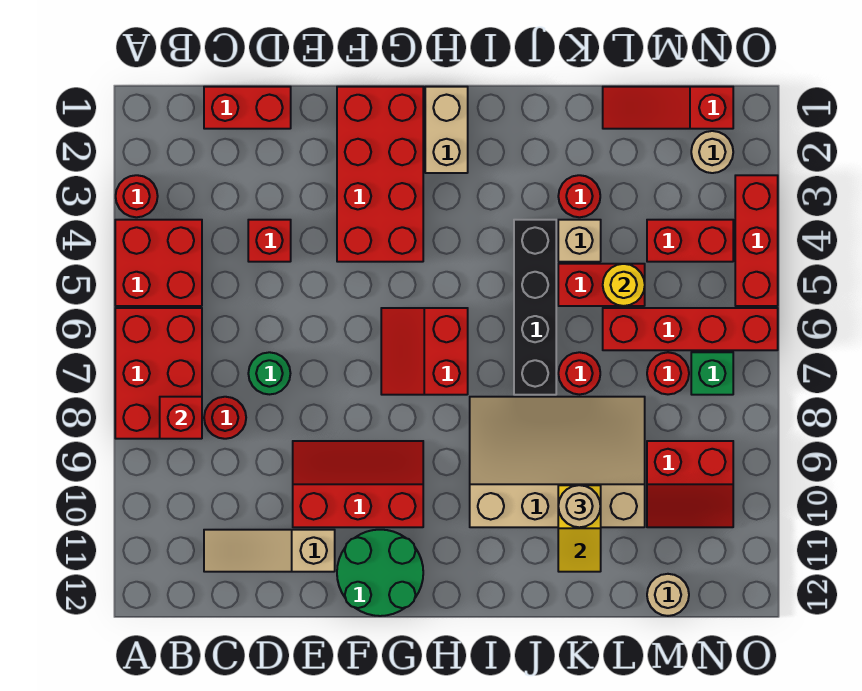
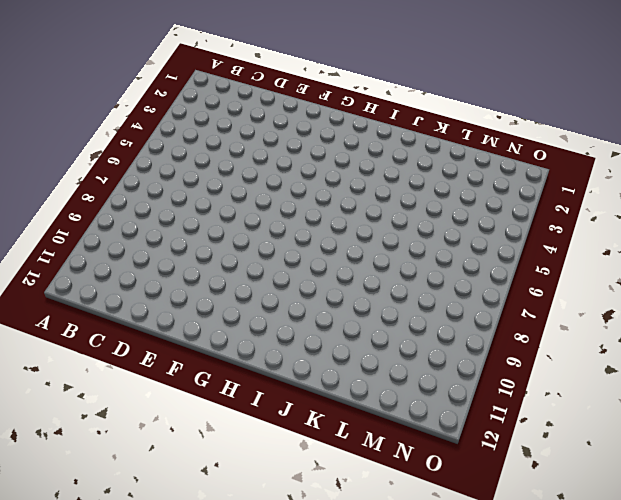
none -> red 1x1 round brick [116,175,158,217]
none -> red 2x2 brick [115,220,202,306]
none -> red 2x3 brick [115,308,202,439]
none -> red 1x2 brick [204,87,291,129]

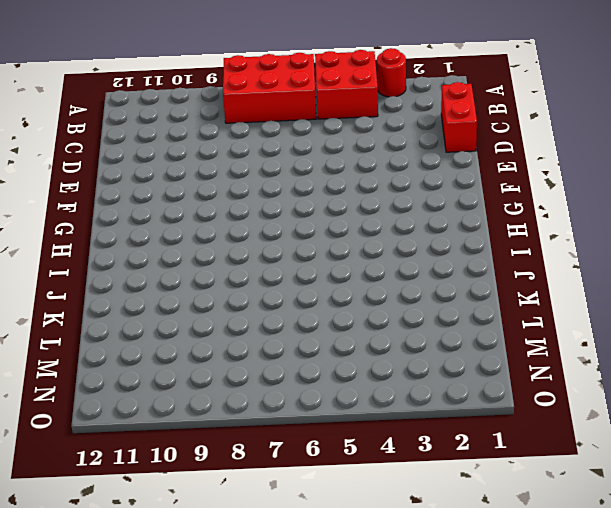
none -> red 1x1 round brick [204,397,246,439]
none -> tan 1x3 slope [204,530,335,572]
none -> red 1x1 brick [248,220,291,262]
none -> green 1x1 round brick [248,352,290,394]

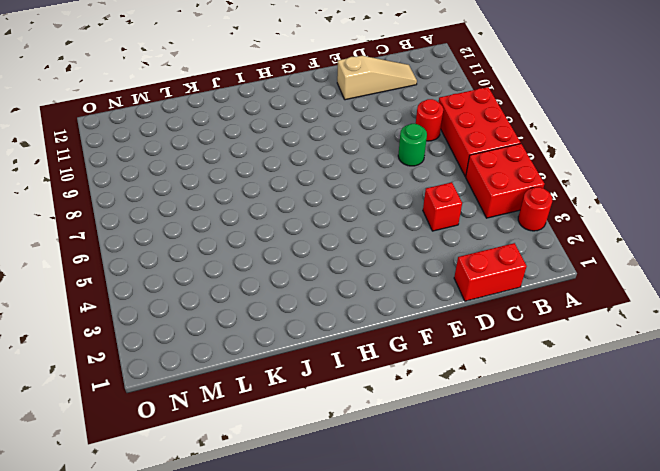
none -> red 2x3 slope [293,441,423,527]
none -> red 2x4 brick [337,87,423,262]
none -> green 2x2 round brick [337,530,423,616]
none -> red 2x2 slope [381,308,468,395]

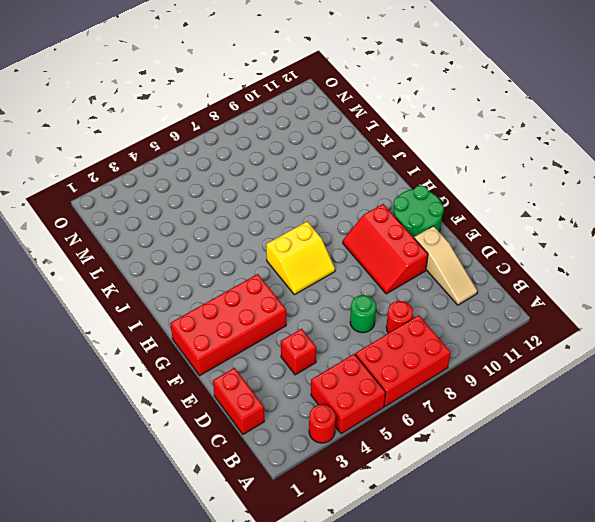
yellow 2x2 slope [266,222,335,295] -> red 2x2 slope [381,308,468,395]
none -> tan 1x2 brick [425,87,468,173]
none -> tan 3x4 slope [470,397,645,527]
none -> black 1x4 brick [514,220,556,395]
none -> red 1x1 round brick [558,175,600,217]

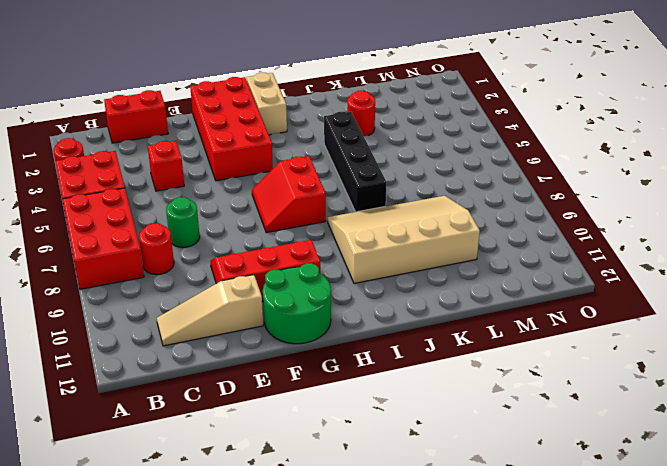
none -> tan 1x1 brick [558,220,601,262]
none -> red 1x2 brick [558,264,645,306]
none -> red 1x1 round brick [558,352,600,394]
none -> red 1x3 slope [603,87,733,129]

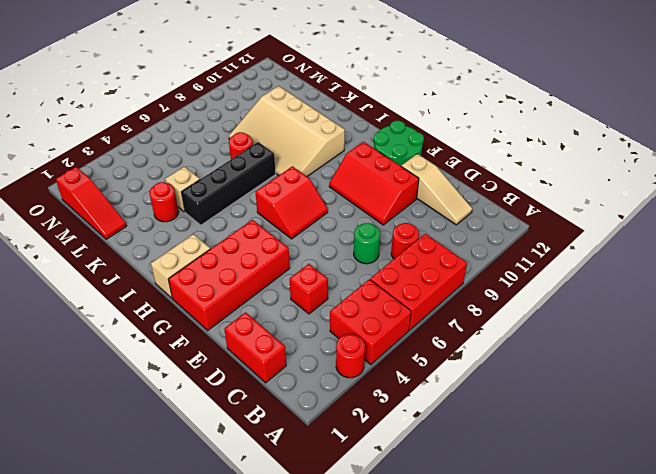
none -> red 1x2 brick [558,264,645,306]
none -> red 1x4 brick [603,308,778,350]
none -> red 1x2 brick [647,220,733,262]
none -> red 1x1 round brick [647,352,689,394]

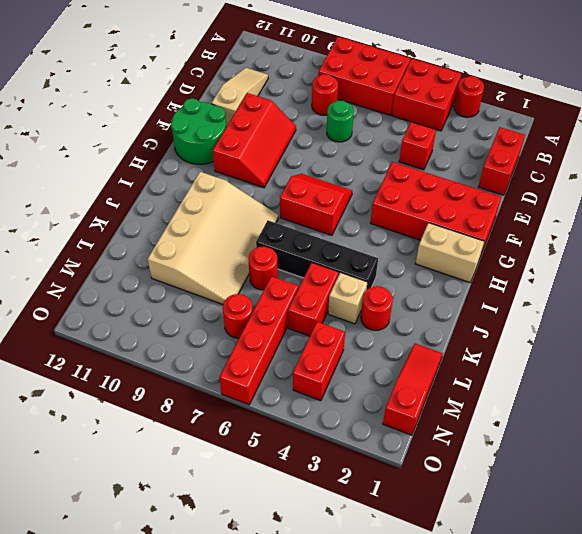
none -> red 2x2 slope [647,441,733,527]
none -> tan 1x1 round brick [647,574,689,616]
none -> tan 1x1 round brick [691,131,733,173]
none -> green 1x1 brick [691,352,733,395]

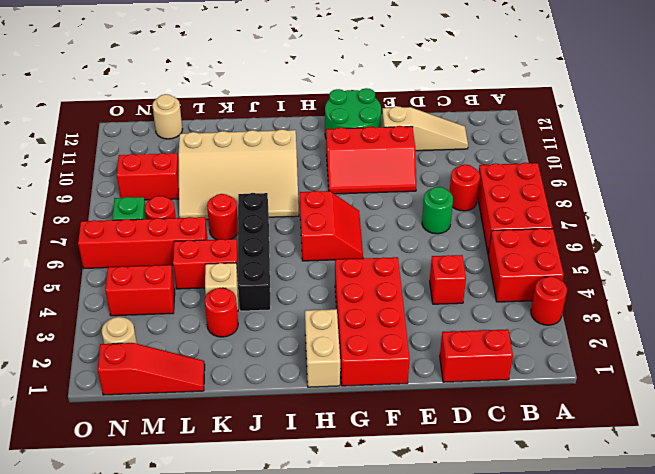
none -> red 1x3 brick [735,175,778,306]
none -> red 1x1 brick [160,397,202,439]
none -> yellow 1x2 slope [558,485,601,572]
none -> yellow 1x1 round brick [603,264,645,306]

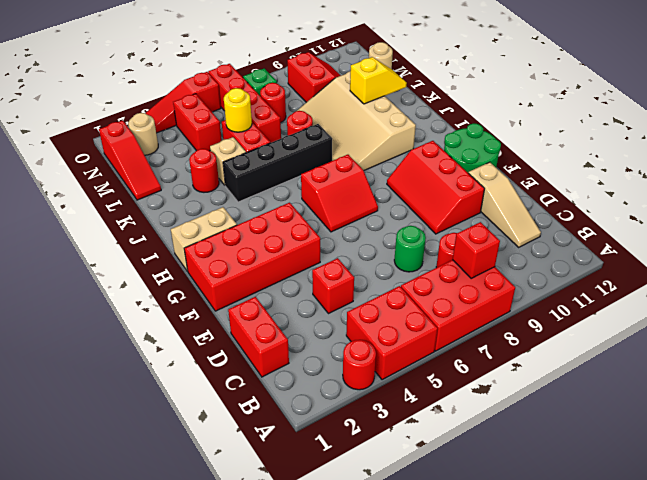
red 1x3 slope [145,72,221,133] -> red 1x3 brick [735,175,778,306]
none -> tan 1x1 round brick [558,485,600,527]

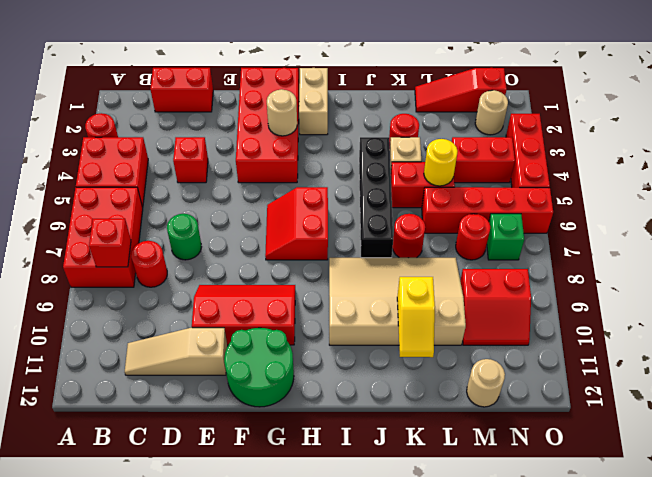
tan 1x1 round brick [267,89,297,136] -> tan 1x1 round brick moved to [558,485,600,527]

